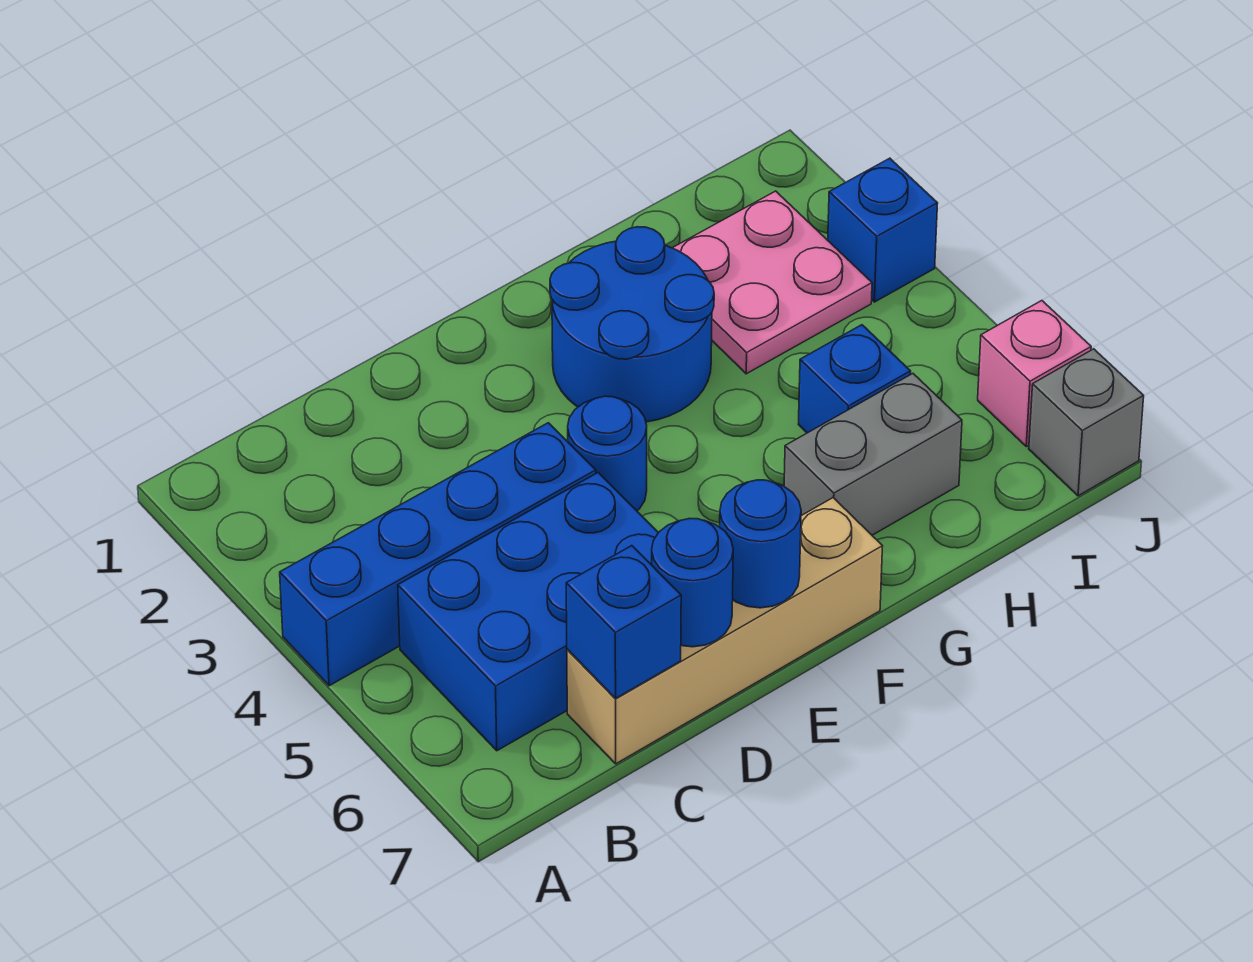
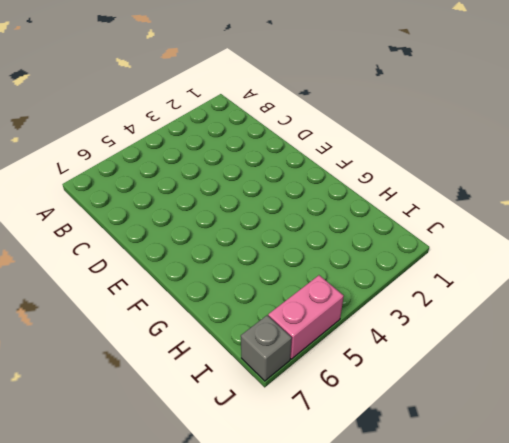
pink 1x2 brick [268,275,344,359] -> pink 1x1 brick [978,301,1091,447]
none -> blue 1x4 brick [280,423,596,686]
none -> blue 2x3 brick [398,473,658,751]
none -> tan 1x4 brick [567,498,883,764]

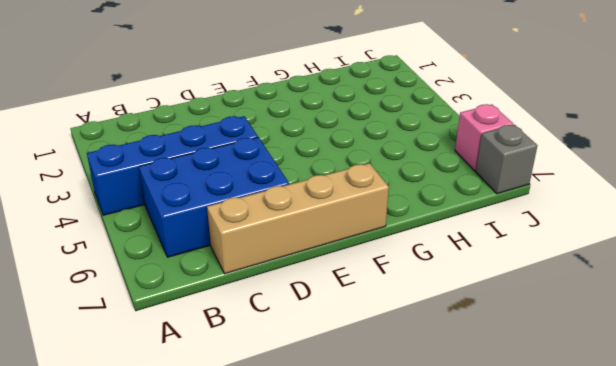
none -> blue 1x1 round brick [568,396,647,511]
none -> blue 2x2 round brick [550,227,714,422]
none -> grey 1x2 brick [784,374,962,535]

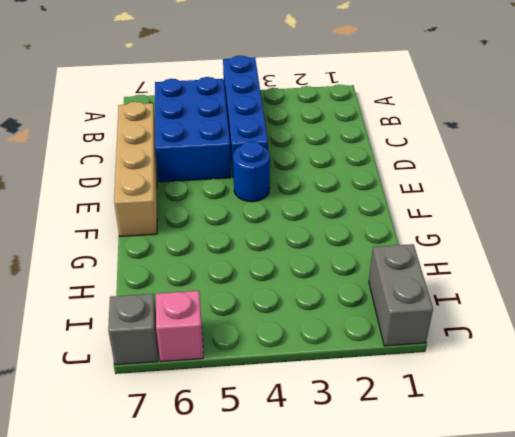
grey 1x2 brick [369,244,433,346] -> grey 1x2 brick moved to [784,374,962,535]
none -> blue 2x2 round brick [550,227,714,422]
none -> pink 2x2 plate [673,191,872,374]
none -> blue 1x1 brick [798,325,911,433]

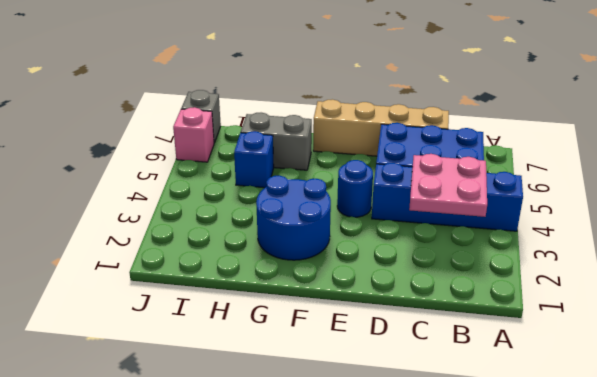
pink 2x2 plate [409,154,487,217] -> pink 2x2 plate moved to [673,191,872,374]
none -> blue 1x1 brick [828,158,938,302]
none -> blue 1x1 brick [566,546,681,698]
none -> blue 1x1 round brick [651,518,733,647]

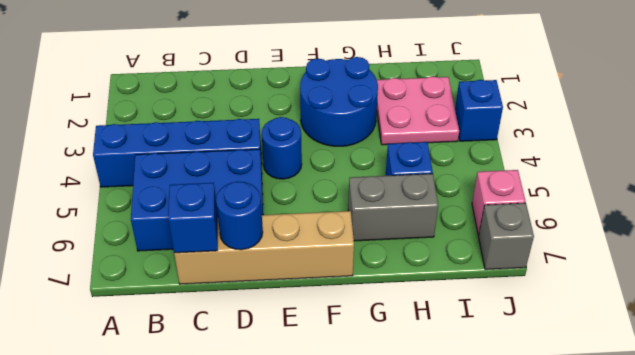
none -> blue 1x1 round brick [720,480,801,608]

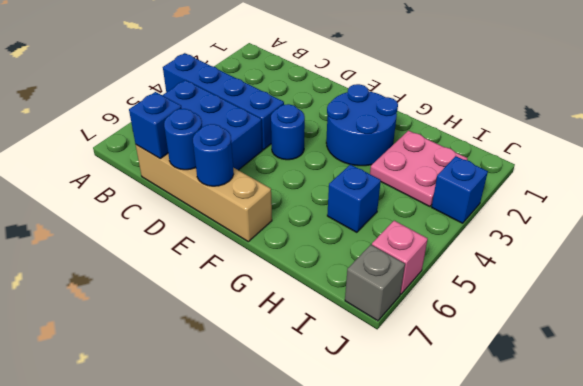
none -> grey 1x2 brick [784,374,962,535]

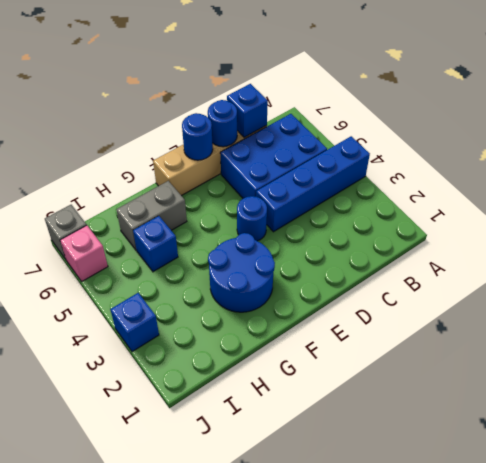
none -> pink 2x2 plate [673,191,872,374]

